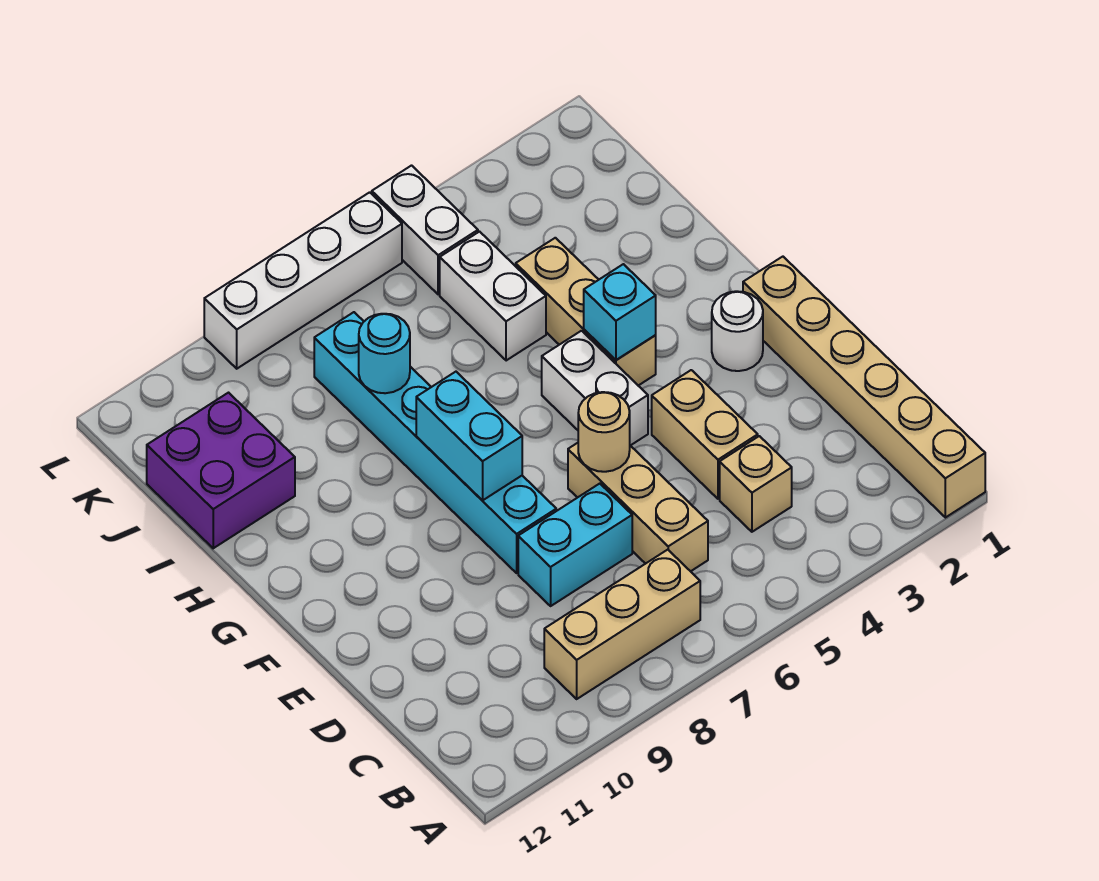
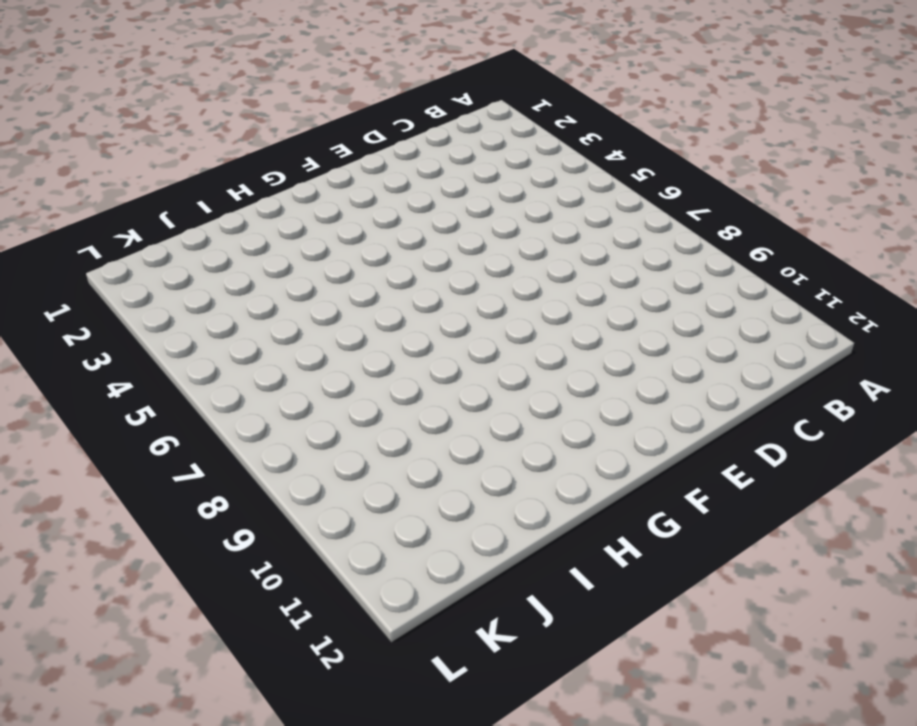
none -> tan 1x6 brick [743,257,985,518]
none -> tan 1x3 brick [544,550,700,699]
none -> tan 1x1 brick [720,436,792,532]

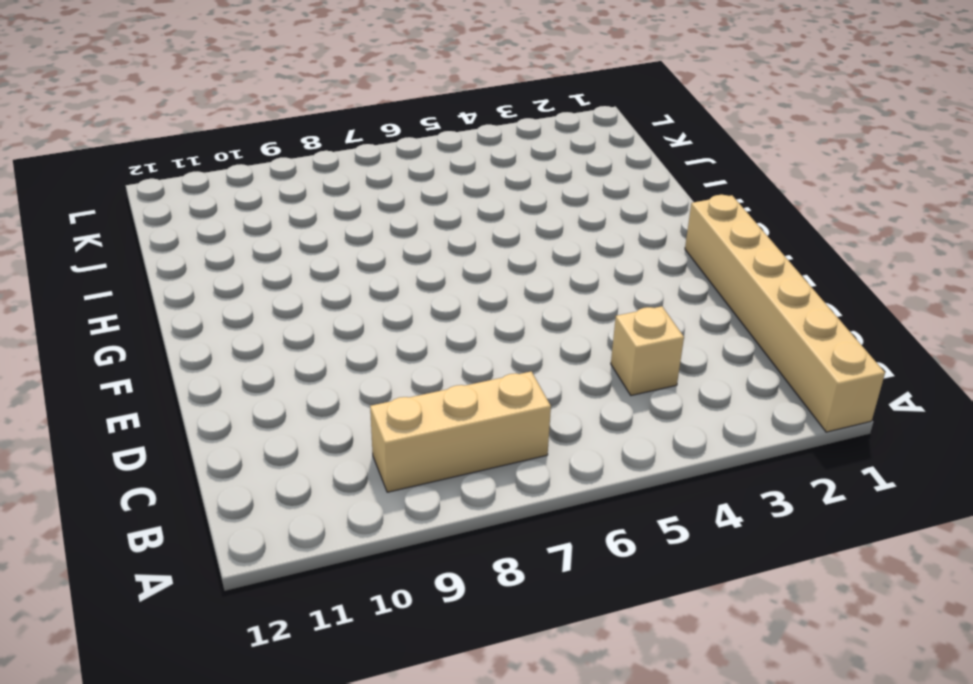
none -> tan 1x3 brick [568,443,708,571]
none -> tan 1x2 brick [652,370,758,499]
none -> cyan 1x2 brick [518,484,632,606]

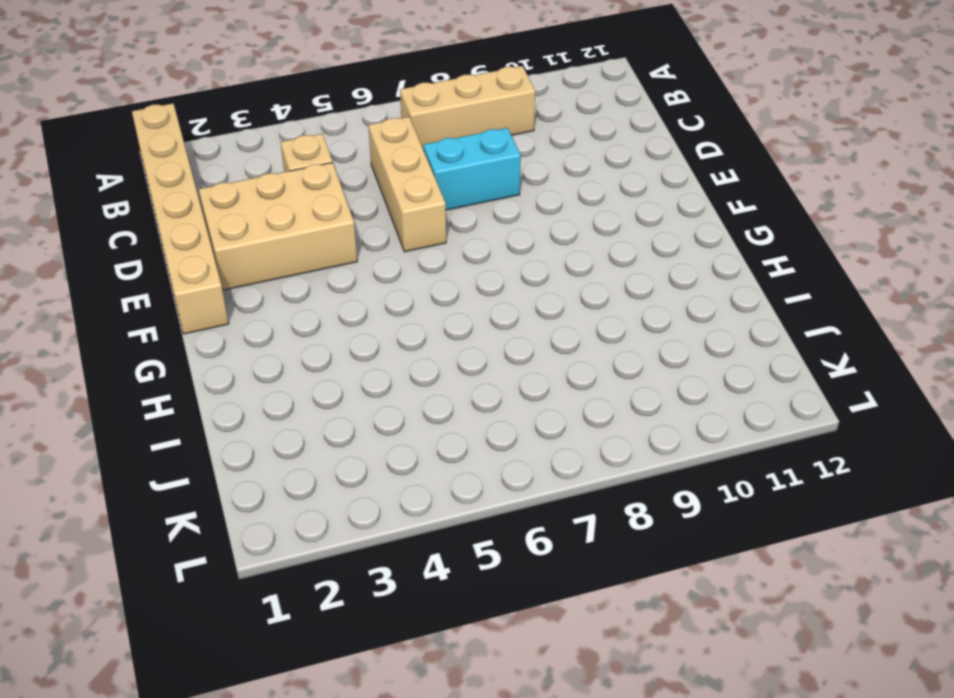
tan 2x3 brick [199,162,357,290] -> tan 1x2 brick [652,370,758,499]
none -> cyan 1x6 brick [314,312,556,573]
none -> white 1x1 round brick [712,291,763,371]
none -> white 1x2 brick [542,331,648,446]

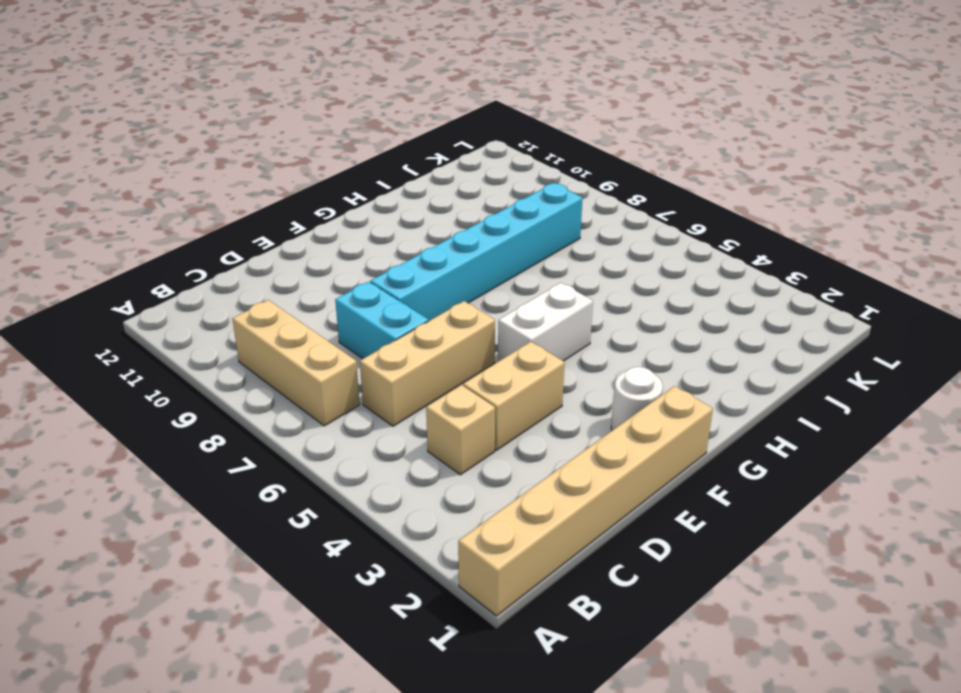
none -> tan 1x3 brick [516,238,656,386]
none -> white 1x2 brick [440,232,546,361]
none -> purple 2x2 brick [147,393,295,548]

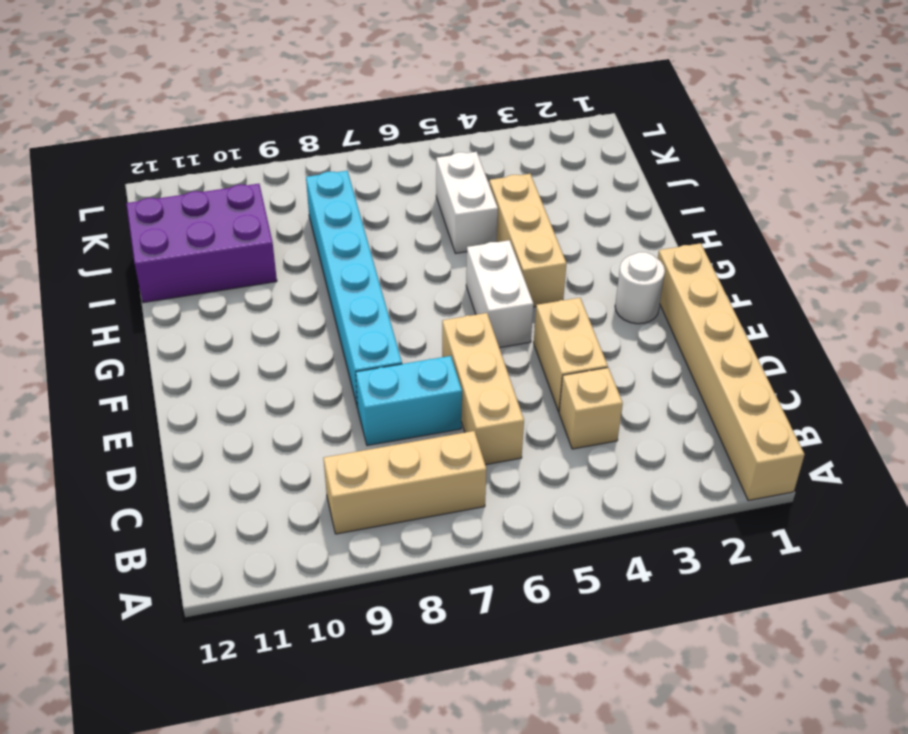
purple 2x3 brick [126,184,277,303] -> purple 2x2 brick [147,393,295,548]
none -> white 1x2 brick [372,166,478,294]
none -> white 1x4 brick [204,192,402,369]
none -> tan 1x1 round brick [578,392,630,472]

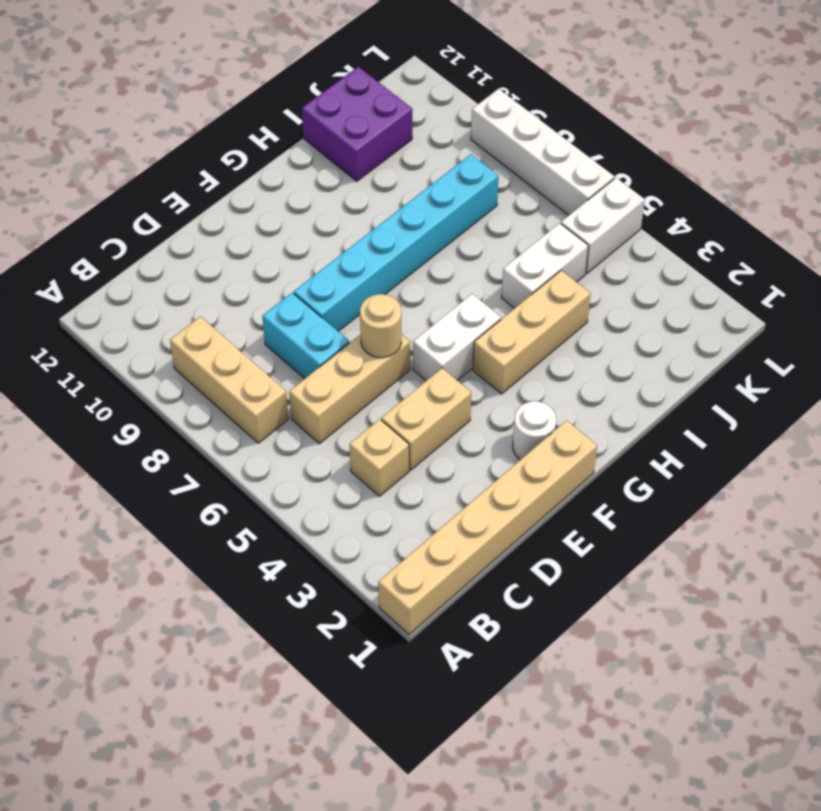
none -> cyan 1x2 brick [416,372,522,501]
none -> cyan 1x1 brick [584,264,656,360]
none -> cyan 1x1 round brick [359,314,410,393]

